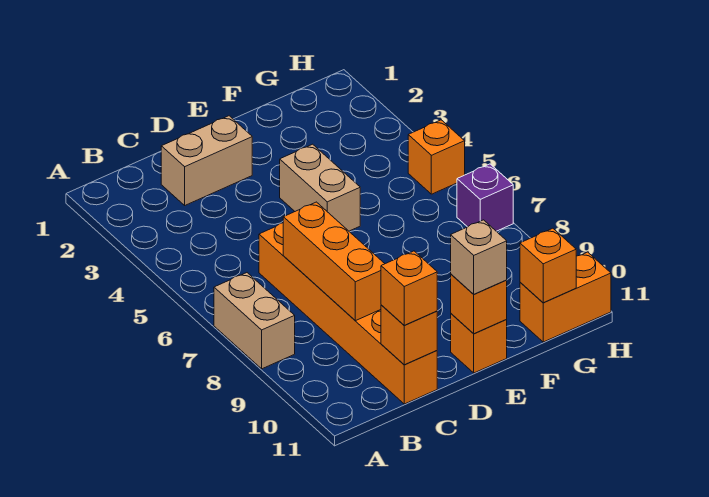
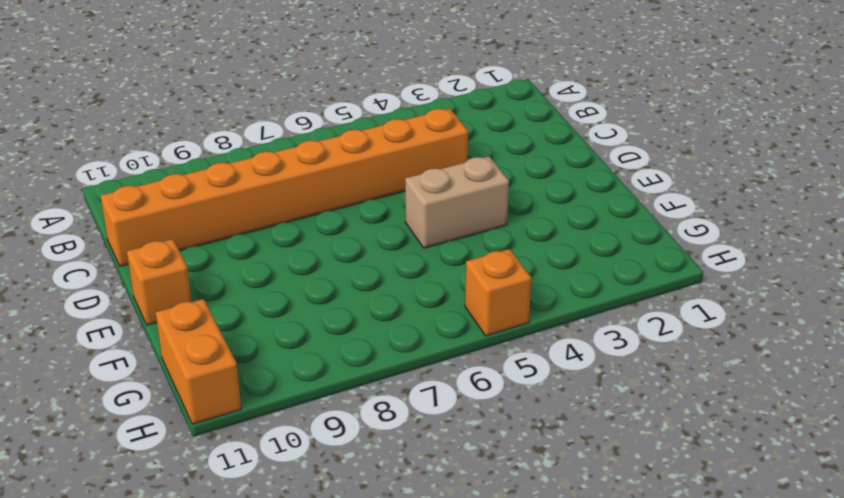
orange 1x8 brick [101,109,468,266] -> orange 1x6 brick [259,223,437,404]
none -> tan 1x2 brick [214,273,295,369]
none -> tan 1x2 brick [161,116,252,205]
none -> purple 1x1 brick [457,164,513,231]

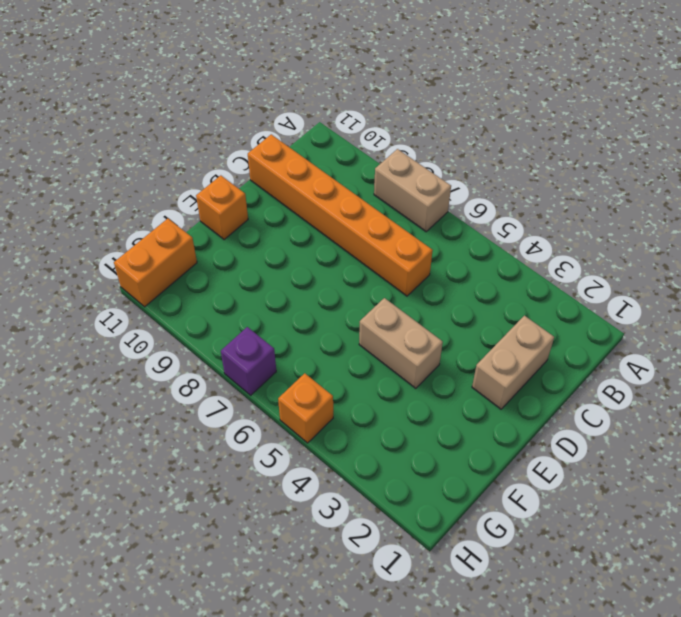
none -> orange 1x3 brick [283,202,385,321]
none -> orange 1x1 brick [381,305,437,365]
none -> orange 1x1 brick [451,274,507,334]

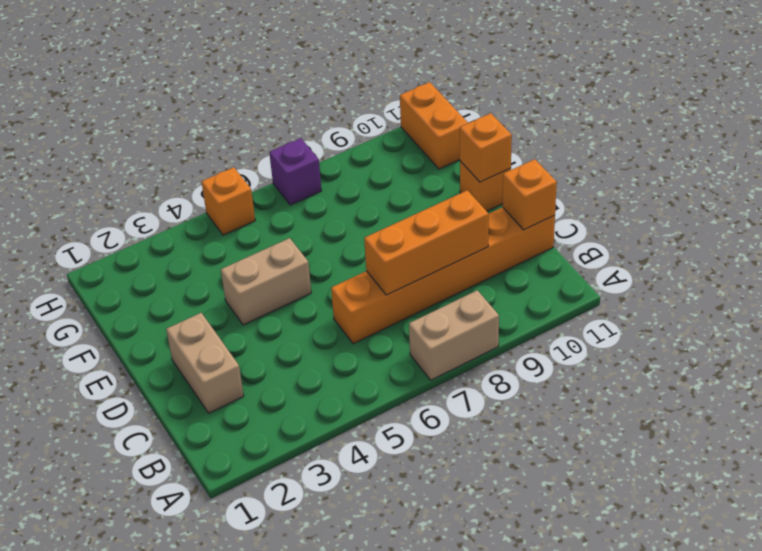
none -> orange 1x1 brick [520,228,576,303]
none -> orange 1x1 brick [381,251,437,325]
none -> tan 1x1 brick [451,220,507,294]

